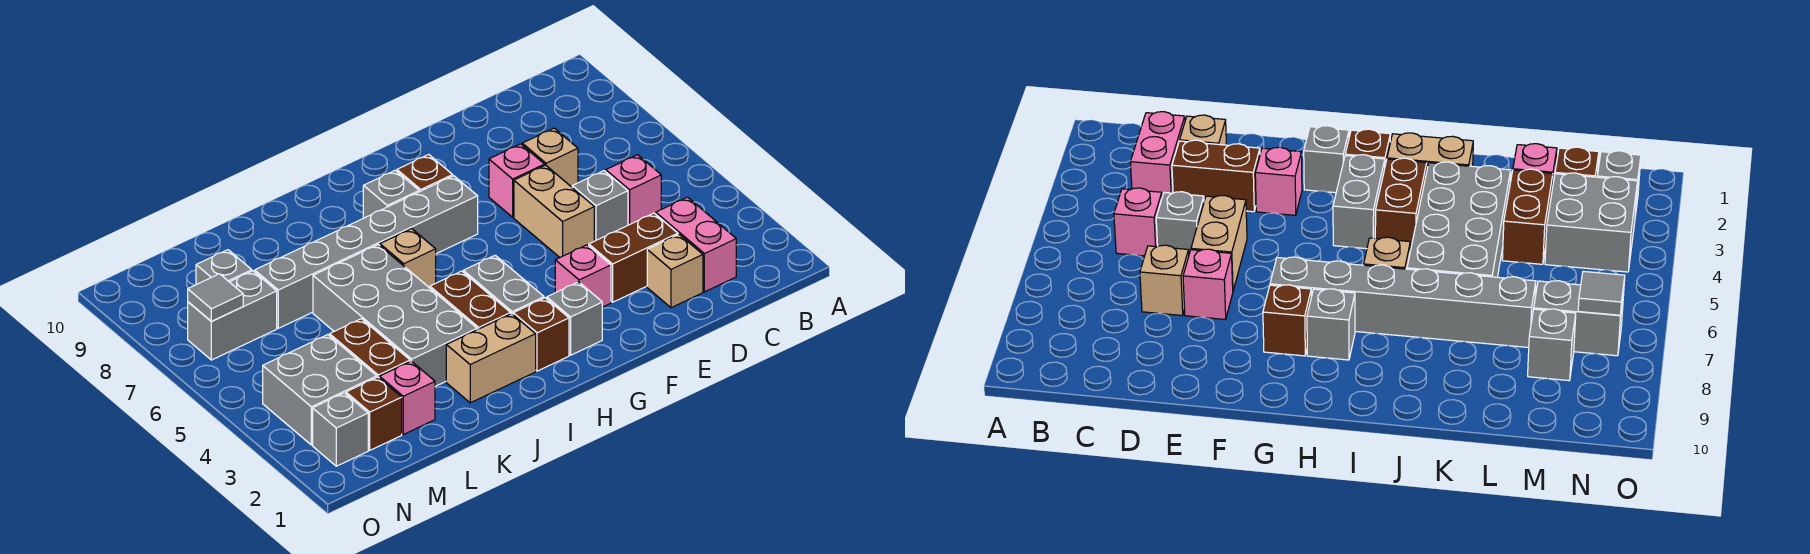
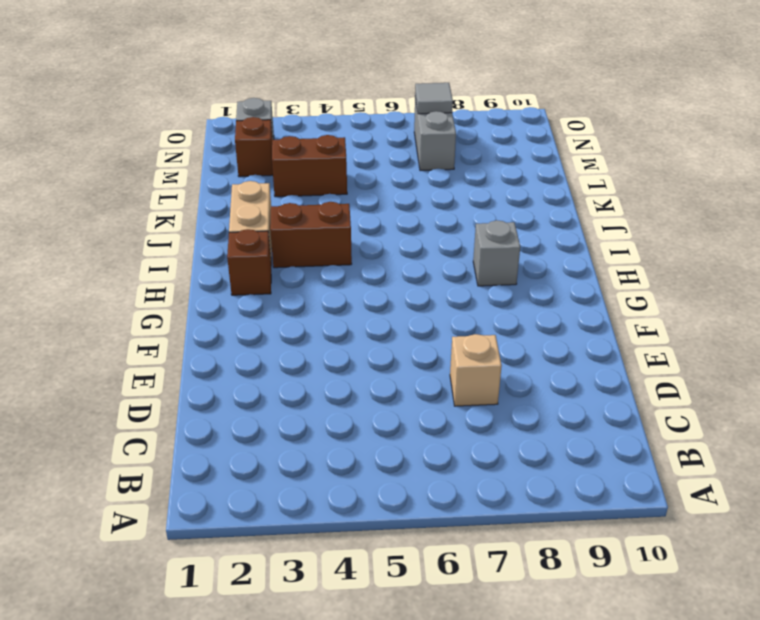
none -> pink 1x2 brick [656,197,736,292]
none -> pink 1x1 brick [606,155,661,225]
none -> tan 1x1 brick [647,235,703,308]

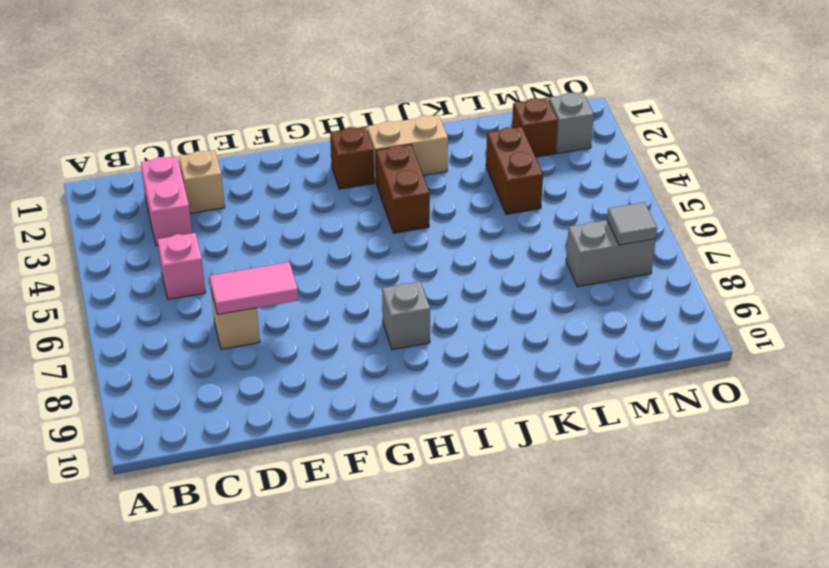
pink 1x2 tile [210,262,298,315] -> none
none -> brown 1x2 brick [589,213,678,302]
none -> grey 1x1 brick [572,171,628,241]
none -> tan 1x2 brick [514,165,594,257]

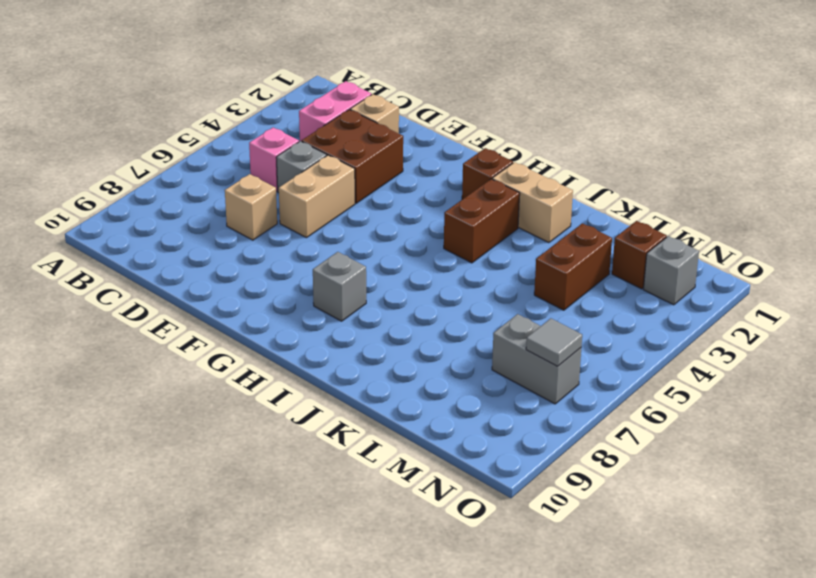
brown 2x2 brick [302,110,403,203] -> brown 1x2 brick [589,213,678,302]
none -> pink 1x1 brick [489,144,545,217]
none -> pink 1x1 brick [555,245,611,307]
none -> grey 1x1 brick [547,282,602,355]

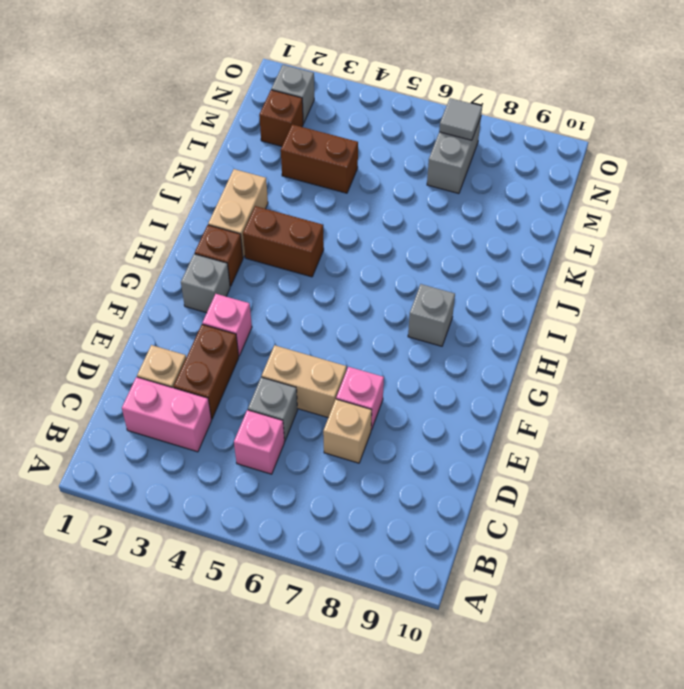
none -> grey 1x6 brick [255,176,478,328]
none -> brown 1x1 brick [397,155,453,192]
none -> grey 1x2 brick [463,255,544,314]

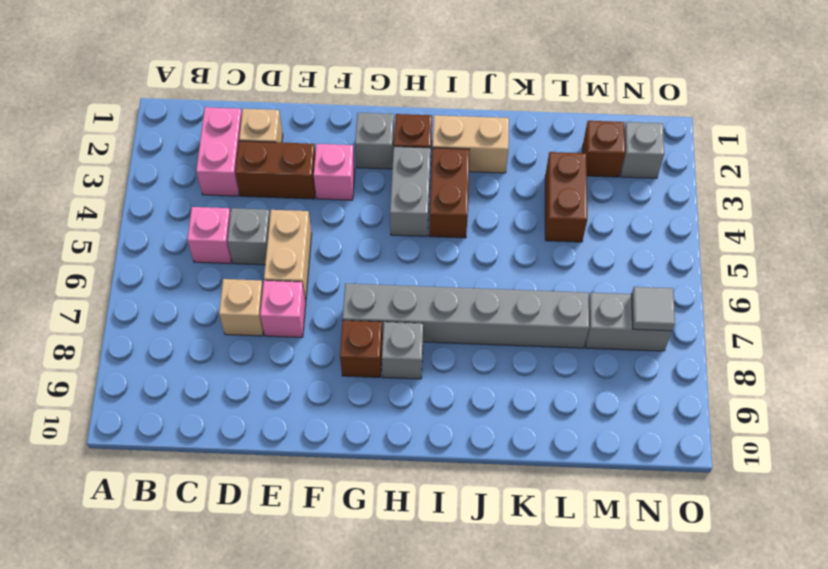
none -> tan 1x1 brick [380,229,436,288]
none -> grey 2x4 brick [313,245,477,386]
none -> pink 1x1 brick [379,361,435,434]

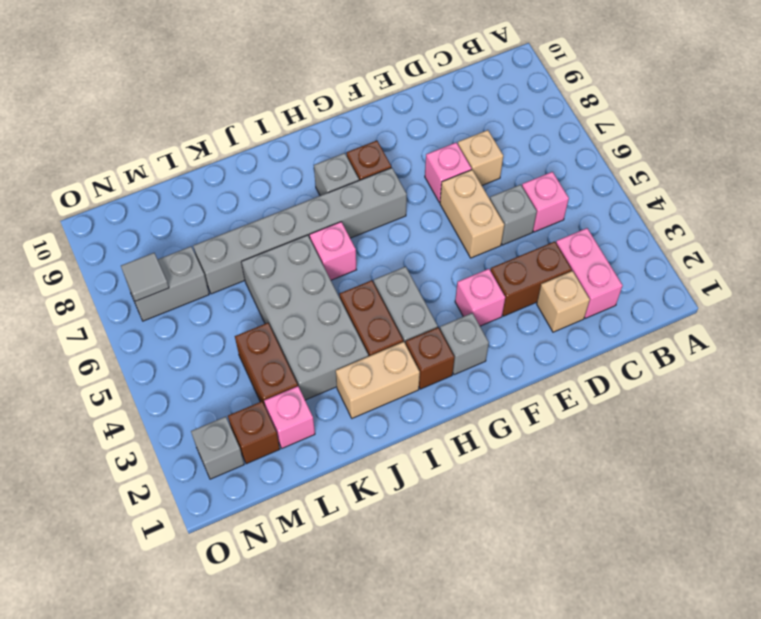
pink 1x1 brick [310,222,356,280] -> tan 1x1 brick [380,229,436,288]
none -> grey 2x2 brick [263,335,377,445]
none -> grey 1x1 brick [196,250,252,285]

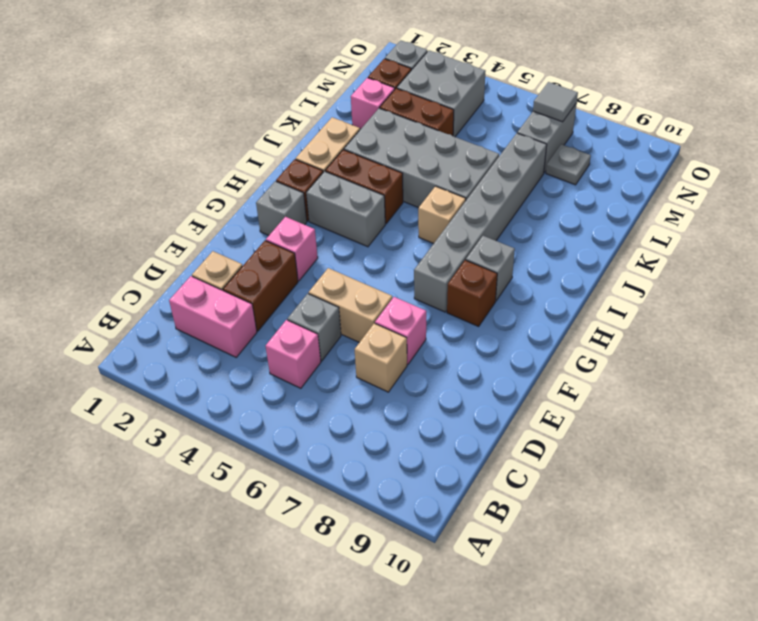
grey 1x1 plate [546,144,591,185] -> grey 1x1 brick [196,250,252,285]

